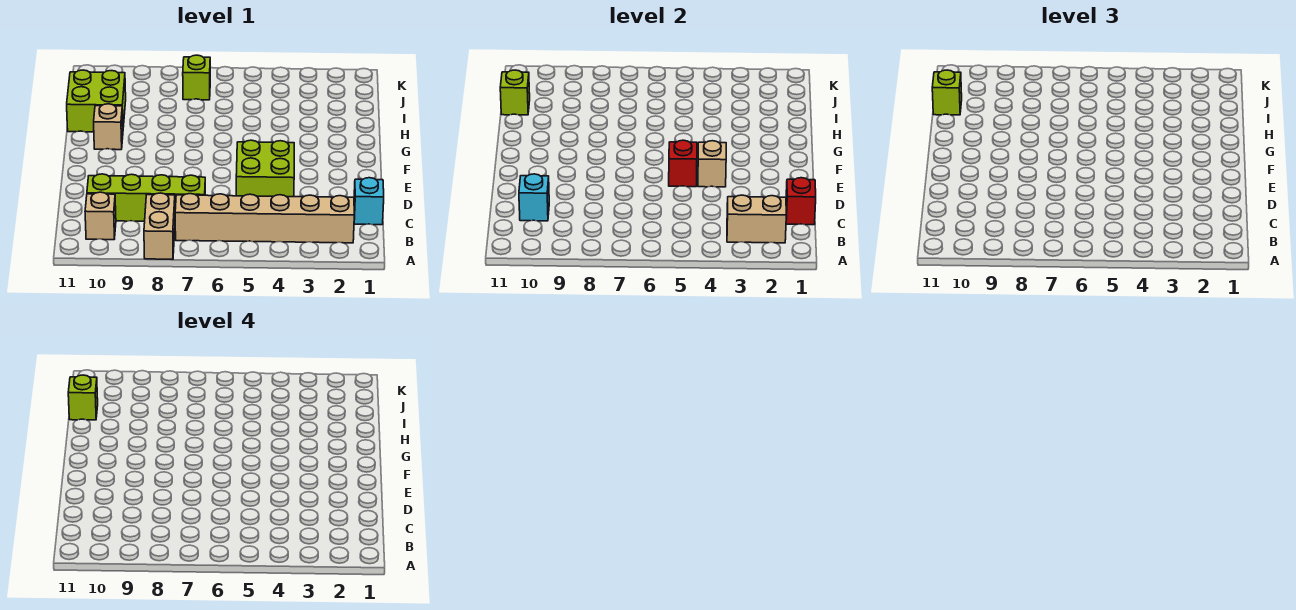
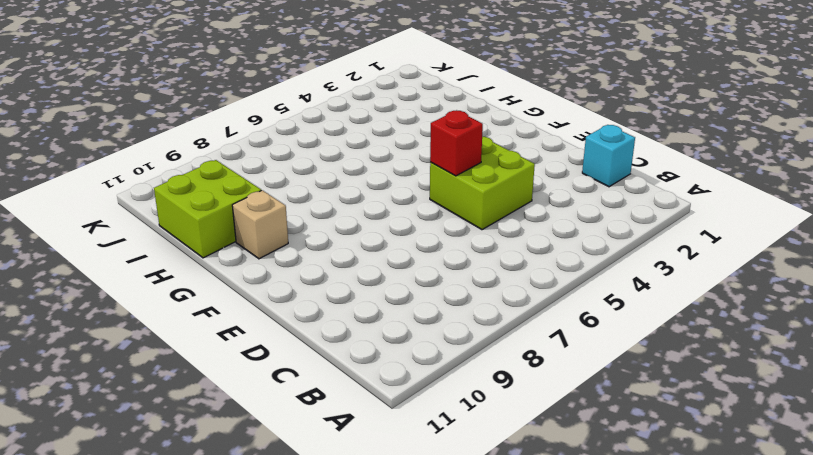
none -> tan 1x2 brick [144,193,175,259]
none -> tan 1x6 brick [175,194,354,243]
none -> tan 1x1 brick [85,192,116,240]

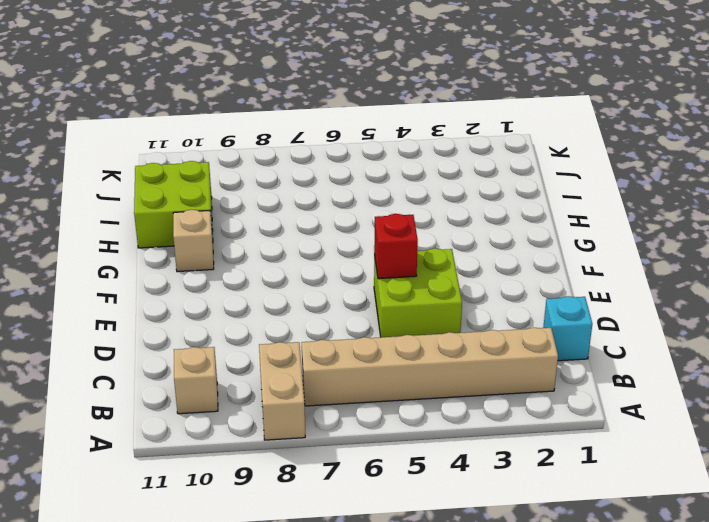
none -> lime 1x4 brick [87,174,205,221]
none -> lime 1x1 brick [183,55,210,100]
none -> tan 1x2 brick [727,195,786,243]

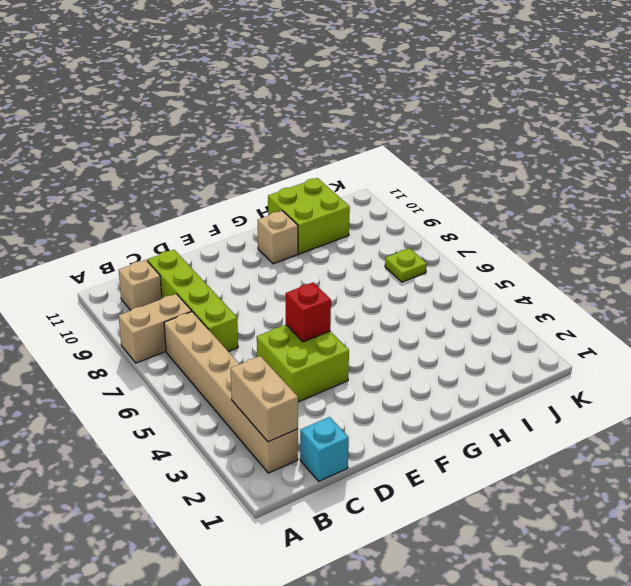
lime 1x1 plate [385,248,427,282] -> lime 1x1 brick [183,55,210,100]
none -> red 1x1 brick [786,178,816,225]
none -> cyan 1x1 brick [519,174,549,221]
none -> tan 1x1 brick [698,141,726,187]

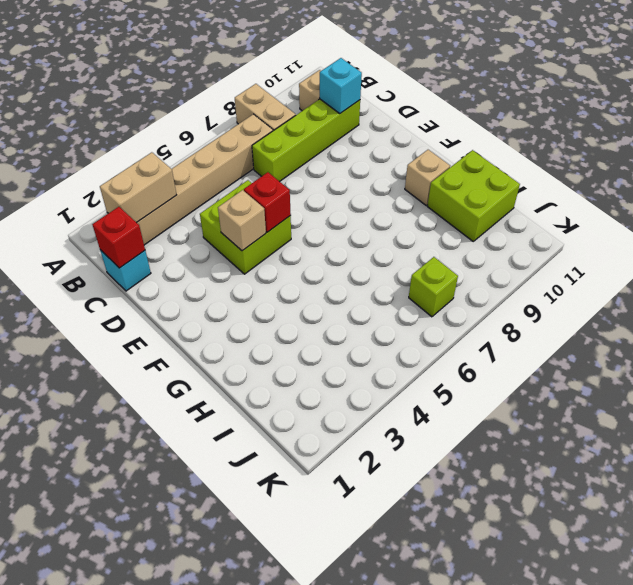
none -> lime 1x1 brick [500,70,530,115]
none -> lime 1x1 brick [932,70,962,115]
none -> lime 1x1 brick [68,375,98,420]

